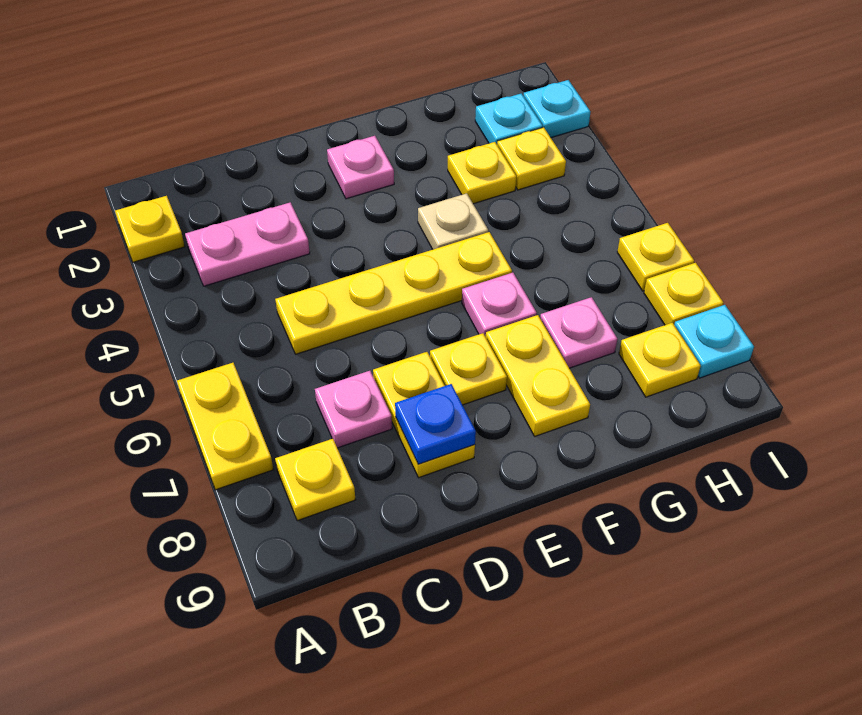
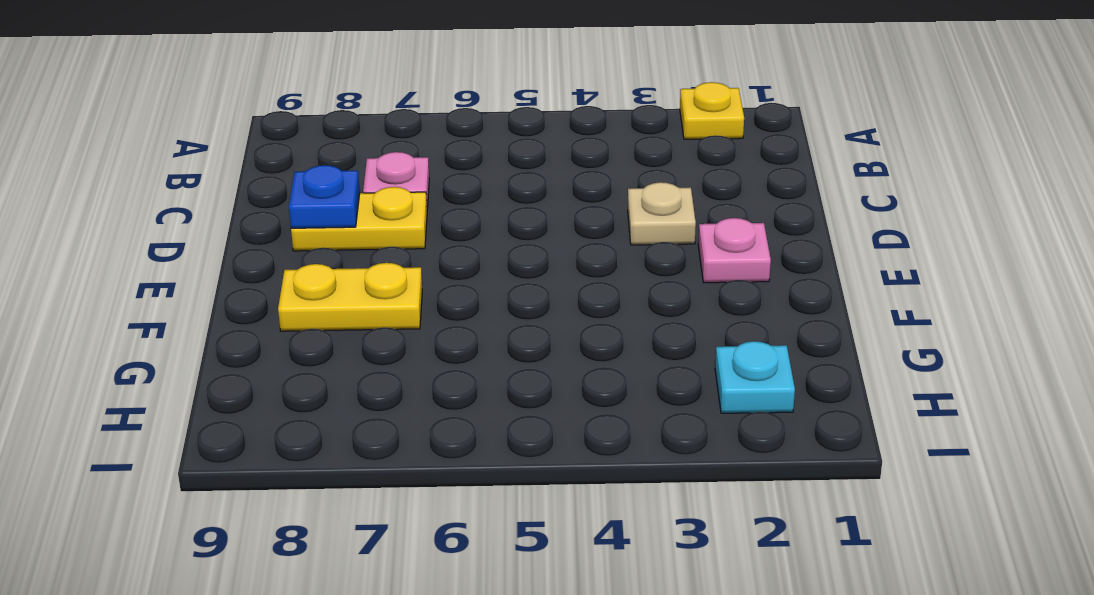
tan 1x1 plate [628,182,696,245] -> tan 1x1 plate moved to [418,193,488,249]
none -> yellow 1x2 plate [177,363,273,490]
none -> pink 1x2 plate [185,202,310,286]
none -> yellow 1x1 plate [275,439,356,521]

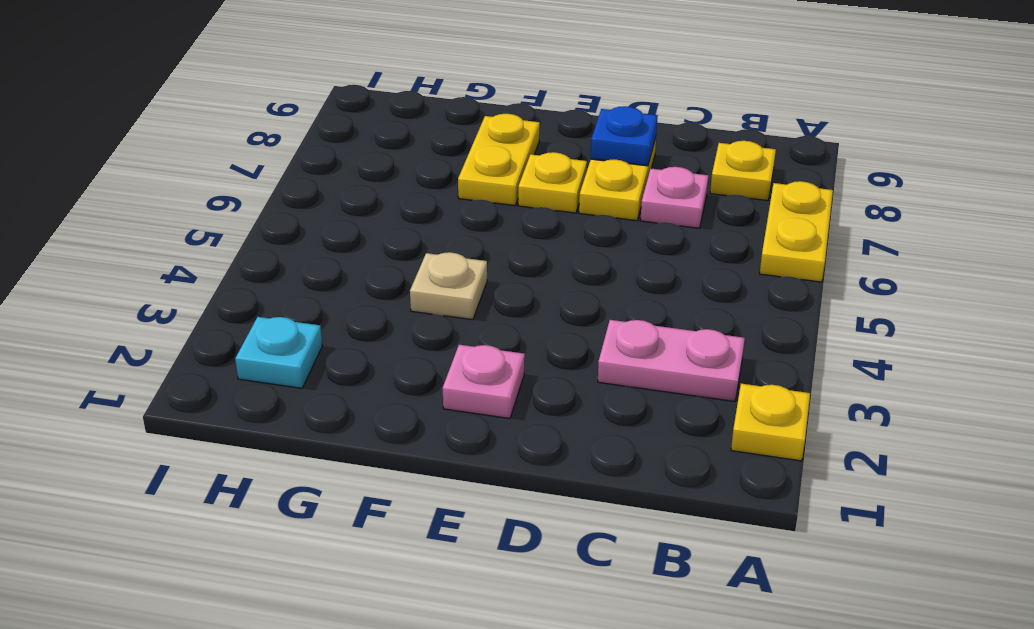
none -> yellow 1x4 plate [275,232,512,354]
none -> pink 1x1 plate [462,273,537,337]
none -> yellow 1x1 plate [448,142,516,204]

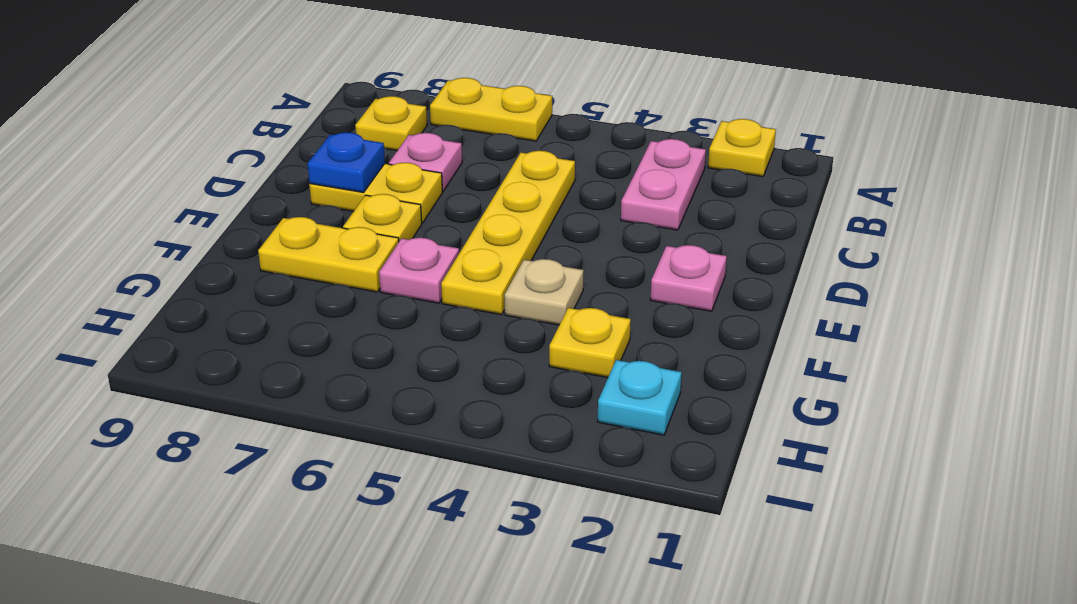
none -> pink 1x1 plate [540,297,617,368]
none -> yellow 1x1 plate [497,127,566,190]
none -> yellow 1x1 plate [619,323,701,397]

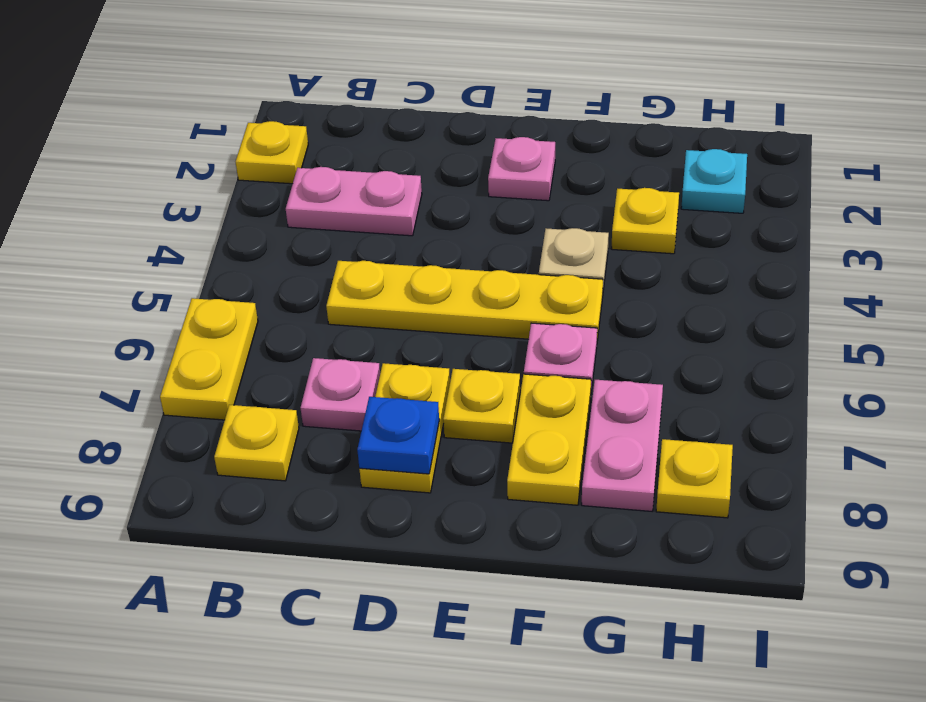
pink 1x2 plate [582,380,663,511] -> pink 1x1 plate [540,297,617,368]
none -> yellow 1x1 plate [497,127,566,190]
none -> cyan 1x1 plate [524,80,590,138]
none -> yellow 1x1 plate [617,223,694,291]

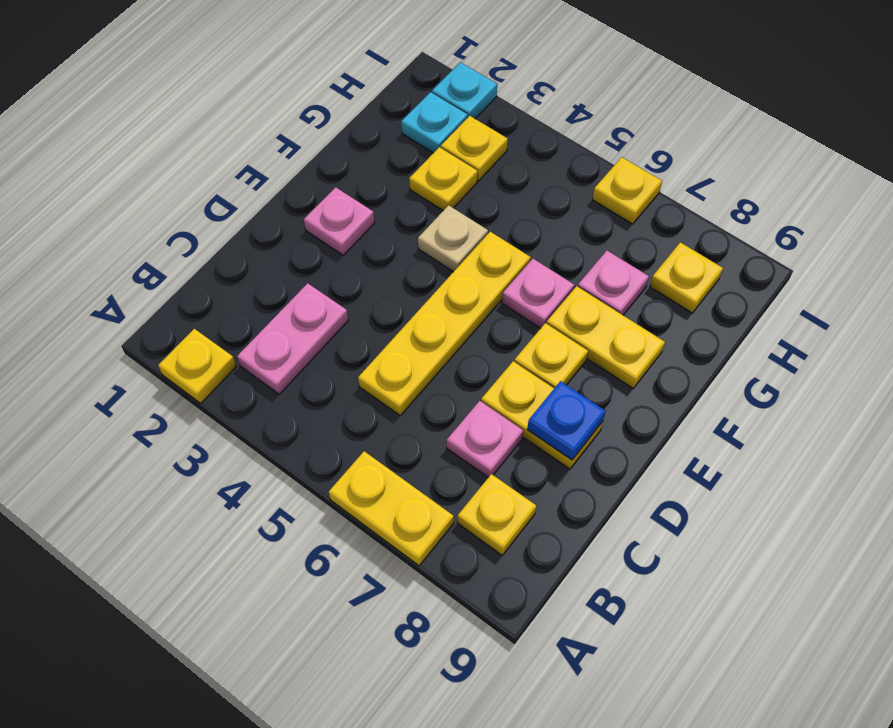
none -> yellow 1x1 plate [644,263,723,325]
none -> cyan 1x1 plate [674,305,754,378]

